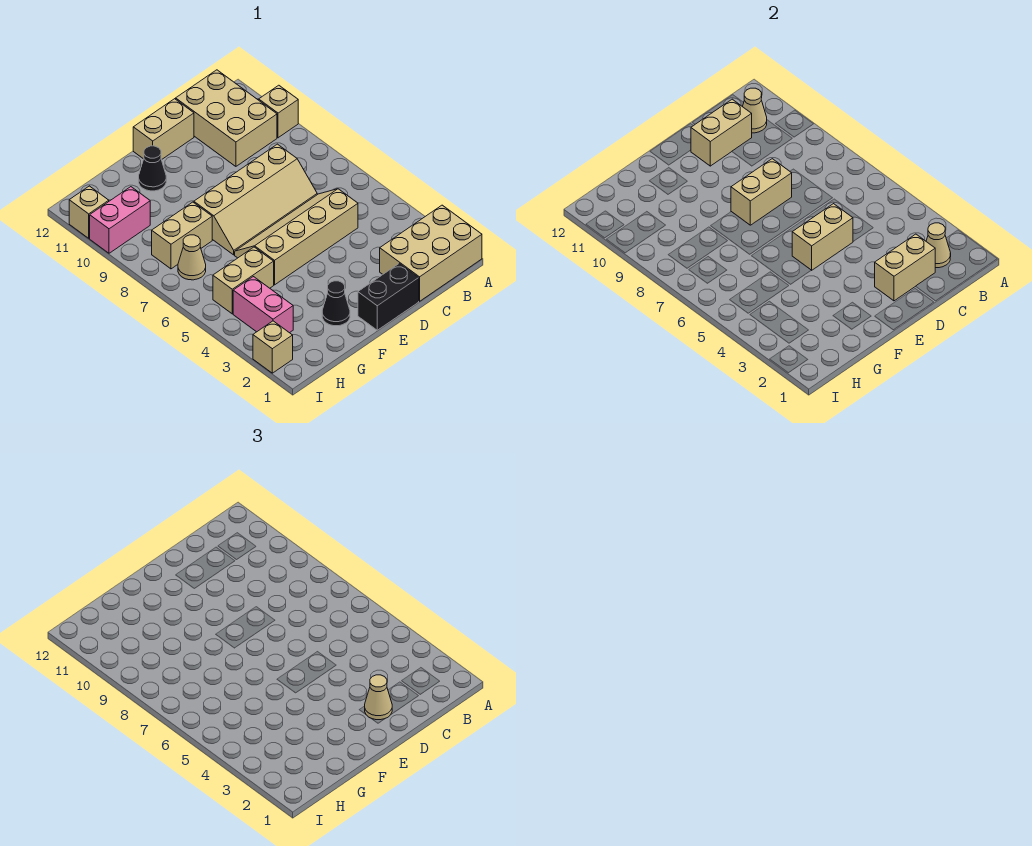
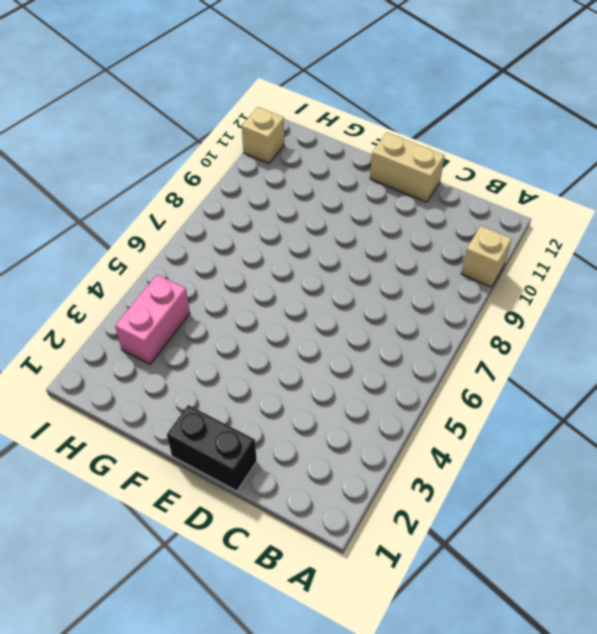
none -> tan 2x3 brick [380,205,482,301]
none -> tan 2x3 brick [176,70,277,166]
none -> tan 2x4 slope [235,189,358,285]

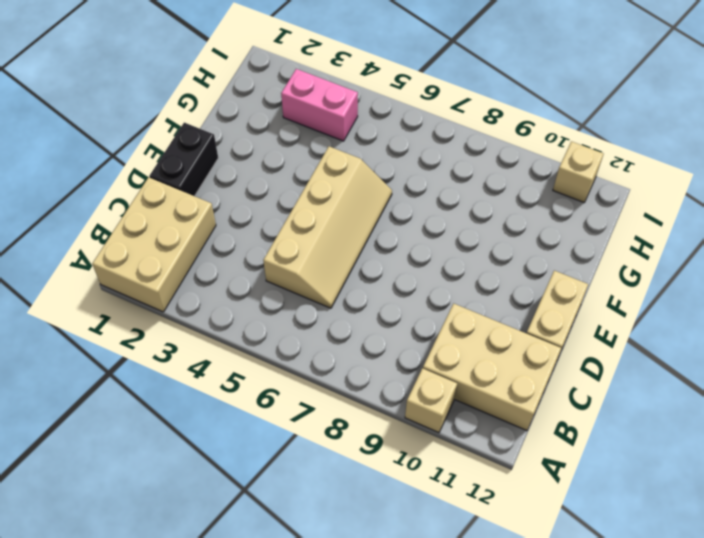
none -> tan 2x4 slope [194,144,317,255]
none -> black 1x1 cone [322,281,350,326]
none -> black 1x1 cone [139,146,166,191]

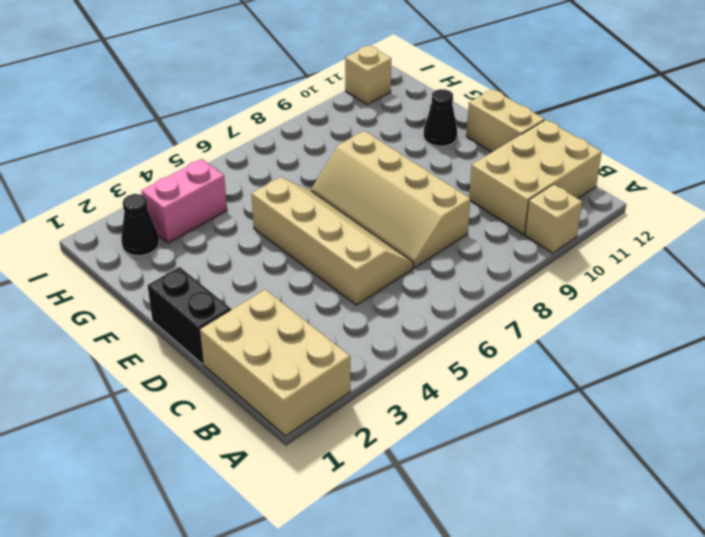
black 1x1 cone [121,194,159,256] -> black 1x1 cone moved to [322,281,350,326]
none -> tan 1x2 brick [213,247,274,314]
none -> tan 1x2 brick [152,202,212,269]
none -> tan 1x1 cone [178,235,206,280]

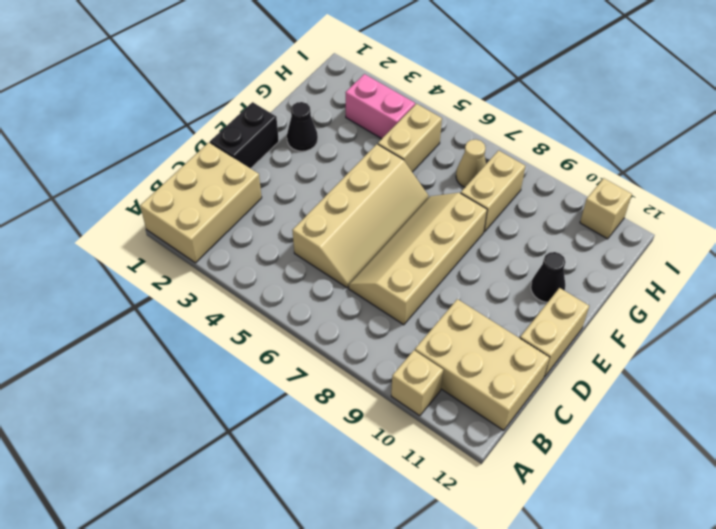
none -> pink 1x2 brick [90,187,150,253]
none -> tan 1x1 brick [253,321,293,373]
none -> tan 1x1 cone [926,223,951,268]

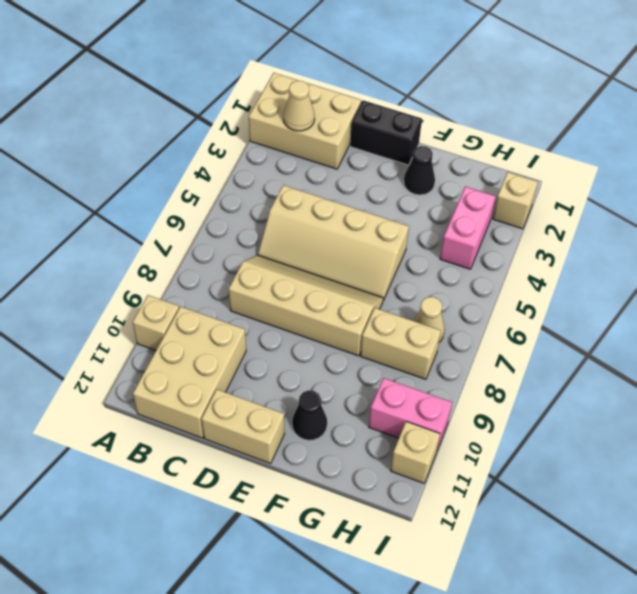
none -> tan 1x2 brick [213,247,274,314]
none -> tan 1x1 cone [742,88,767,133]
none -> tan 1x2 brick [875,234,935,301]

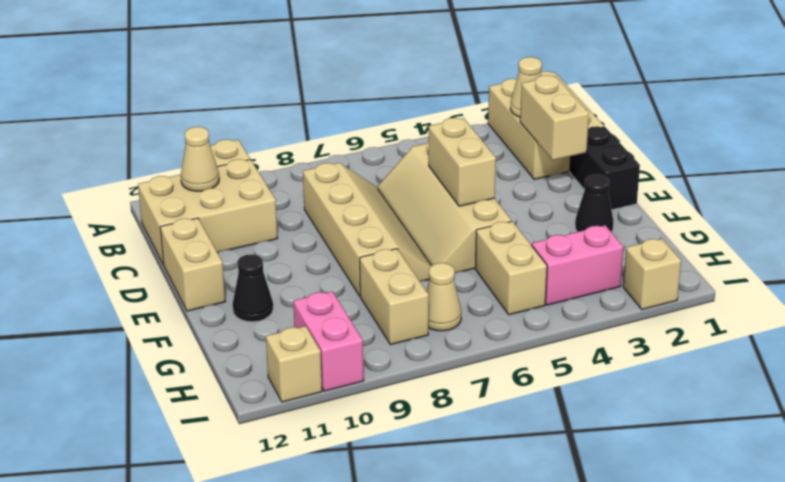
none -> tan 1x2 brick [691,99,752,166]
none -> tan 1x2 brick [731,159,792,225]
none -> tan 1x1 cone [365,675,392,720]

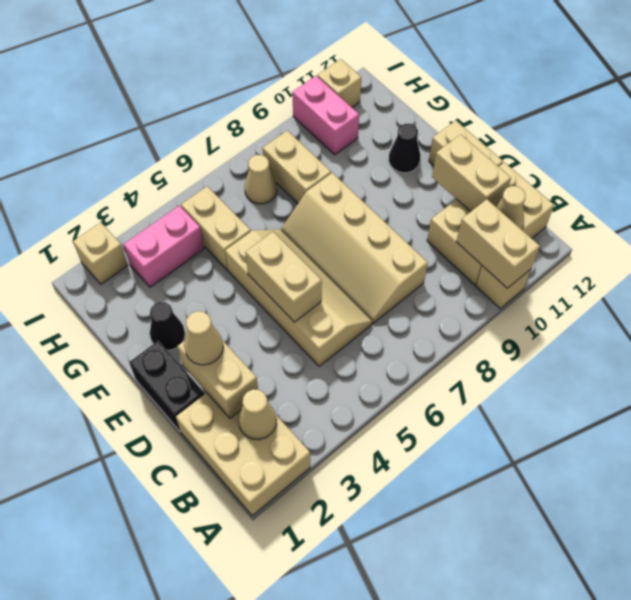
tan 1x2 brick [456,199,540,288] -> tan 1x2 brick moved to [731,159,792,225]

